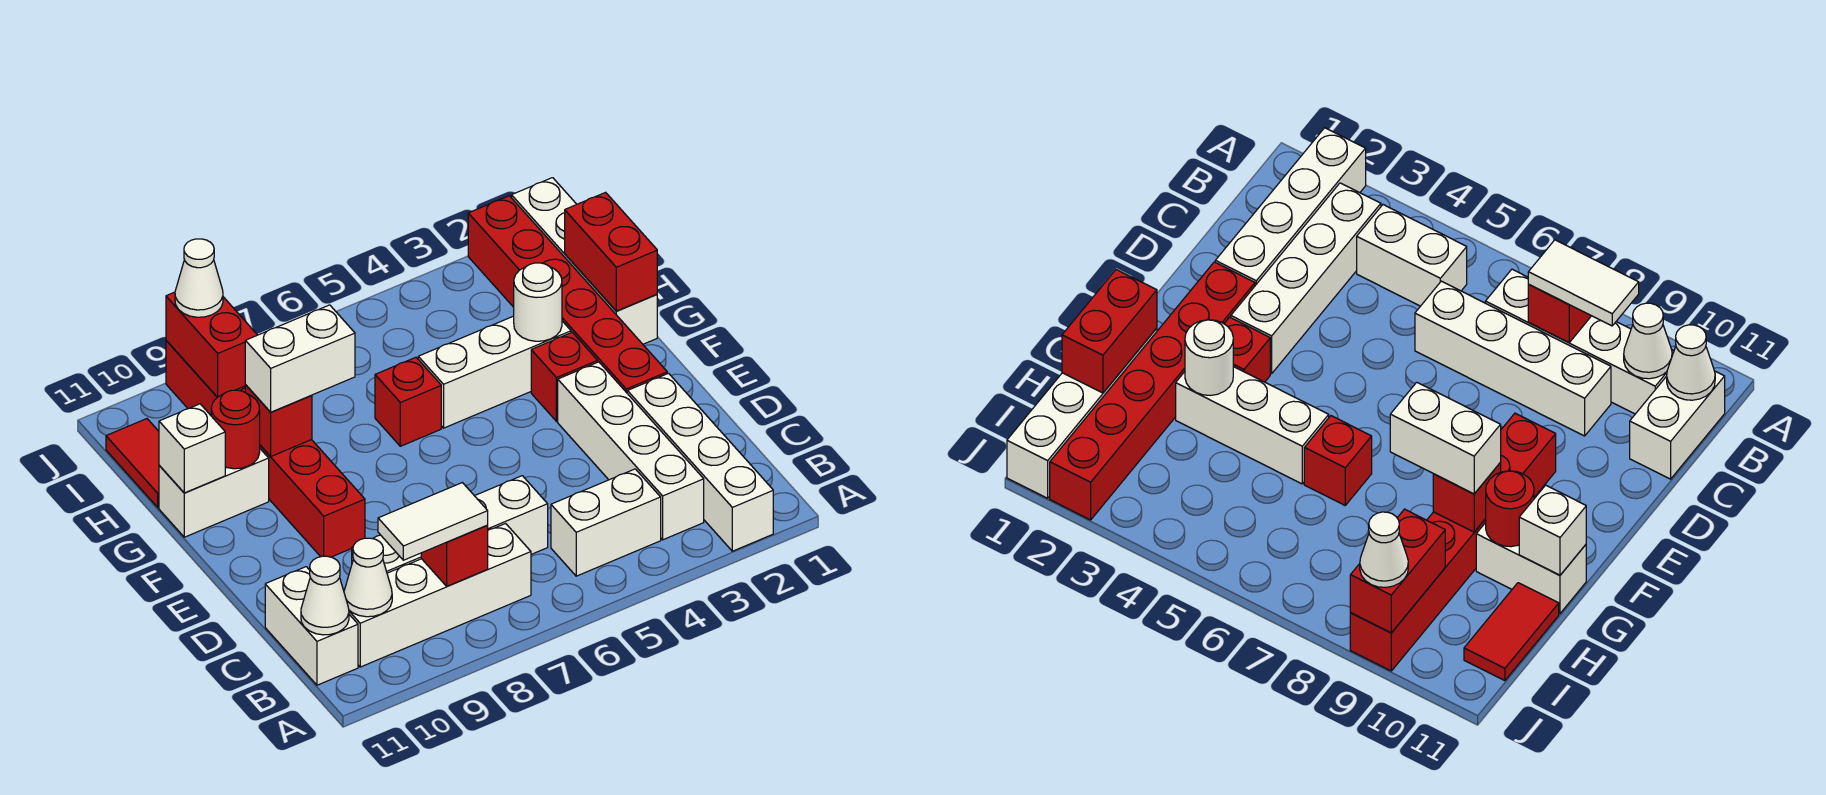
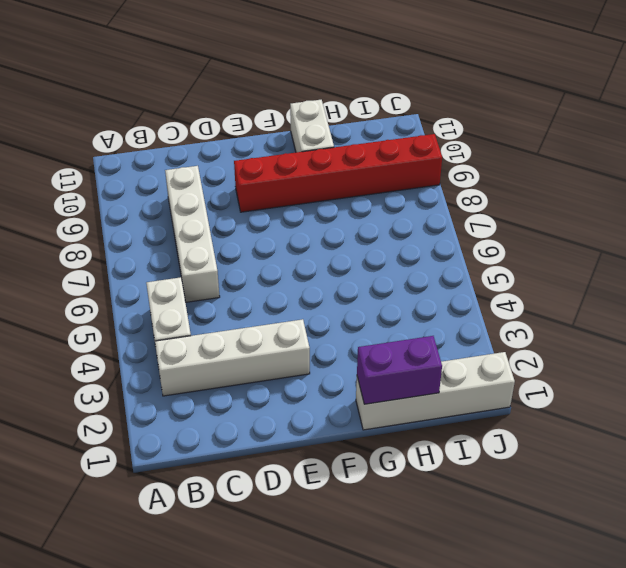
purple 1x2 brick [357,336,442,404] -> red 1x2 brick [565,192,657,311]
none -> white 1x4 brick [627,373,773,551]
none -> white 1x4 brick [349,524,531,667]
none -> white 1x2 brick [265,567,358,685]

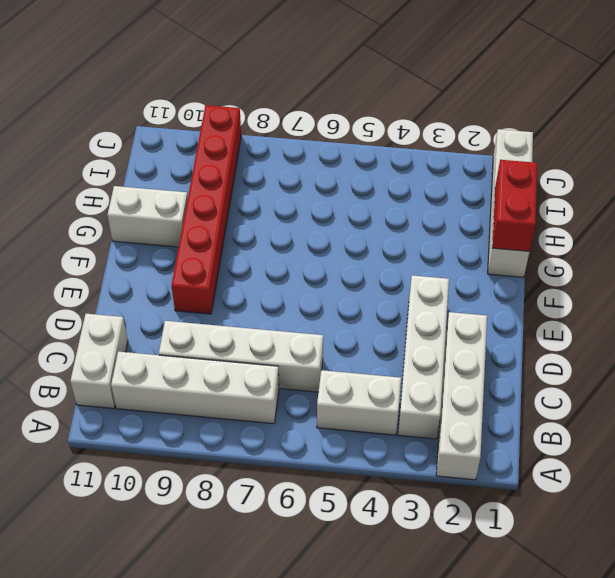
none -> red 1x6 brick [468,196,667,393]
none -> red 1x1 brick [531,332,598,421]
none -> white 1x3 brick [418,316,571,428]

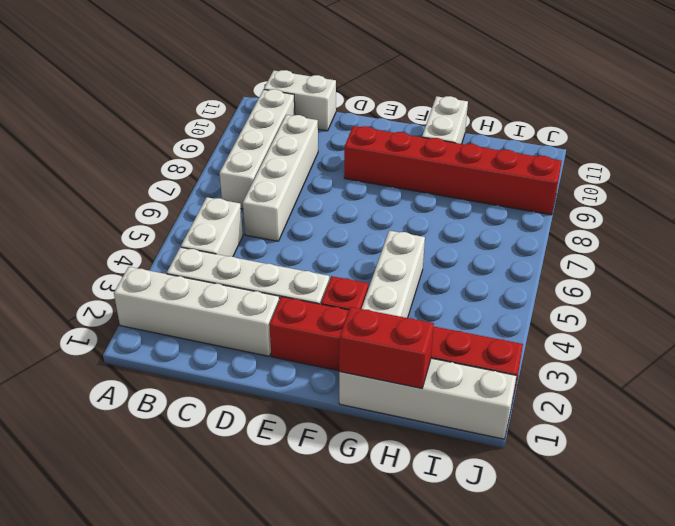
none -> red 1x1 brick [375,357,441,446]
none -> red 1x2 tile [106,419,159,508]
none -> red 1x1 brick [421,525,488,586]

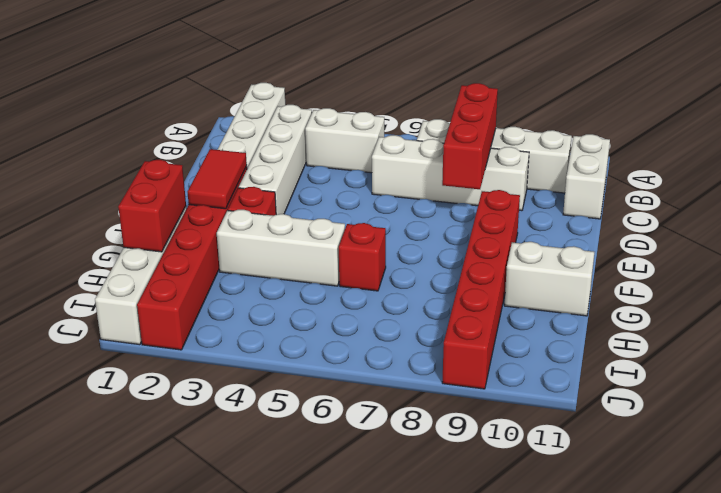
red 1x3 brick [442,83,498,189] -> red 1x1 brick [421,525,488,586]
red 1x2 tile [188,149,247,209] -> red 1x2 tile moved to [106,419,159,508]
none -> white 1x1 cone [344,538,392,617]
none -> white 1x1 cone [301,556,349,635]
none -> white 1x1 round brick [514,263,562,341]

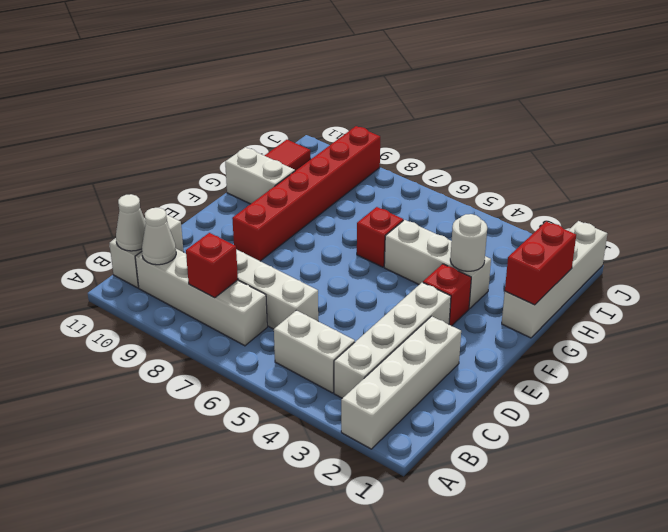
none -> red 1x6 brick [468,196,667,393]
none -> red 1x1 brick [245,385,312,456]
none -> red 1x1 round brick [211,390,260,469]

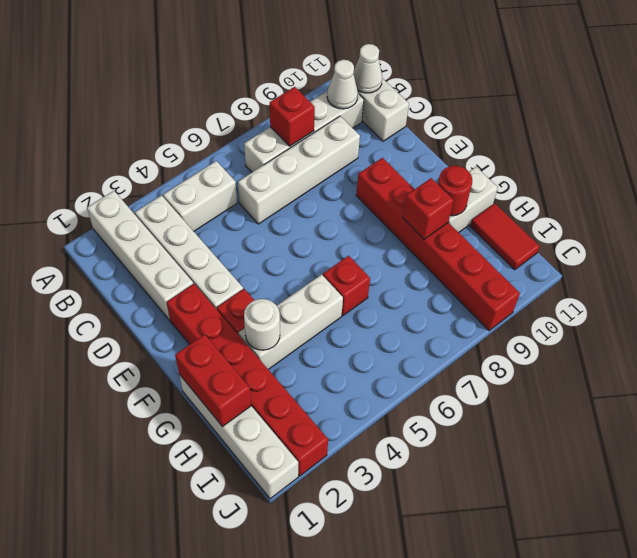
none -> white 1x1 brick [159,404,225,493]
none -> red 1x2 brick [166,292,257,397]
none -> white 1x2 tile [378,483,488,560]

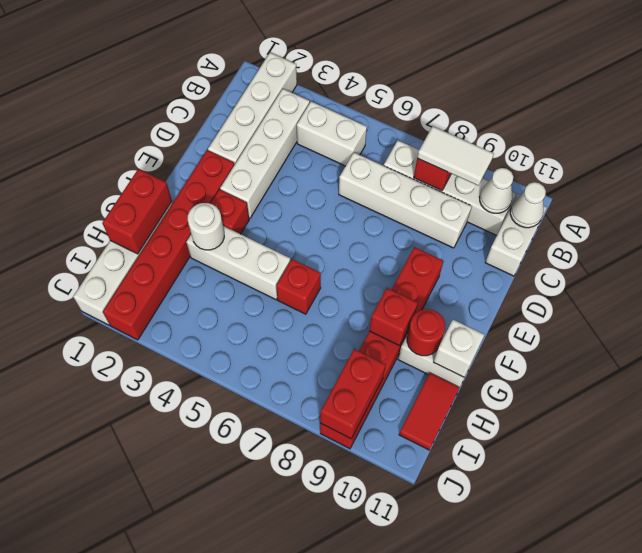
none -> white 1x2 brick [245,305,355,412]
none -> white 1x1 cone [175,239,223,317]

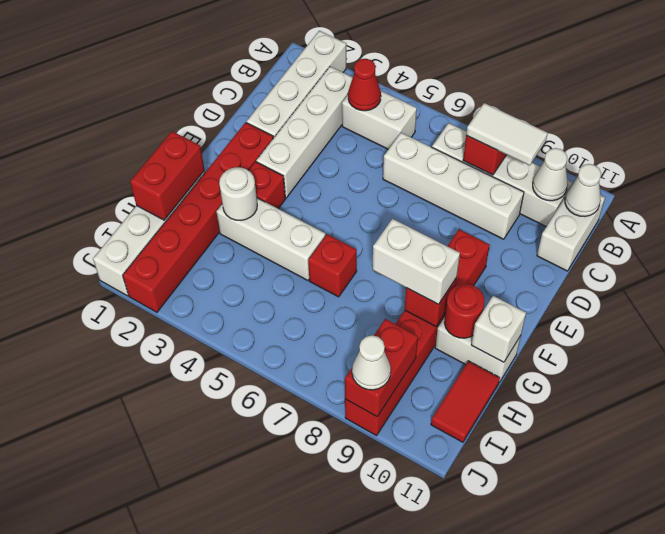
red 1x1 cone [348,59,381,111] -> none

